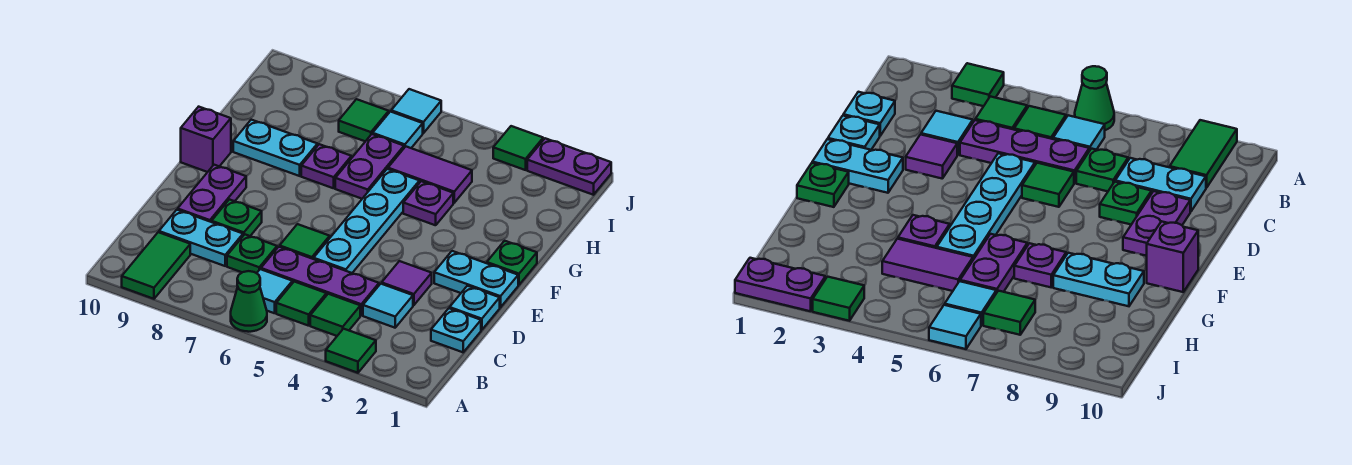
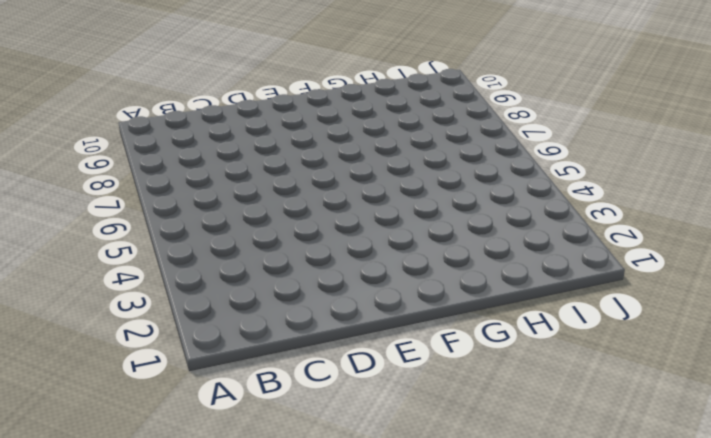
none -> green 1x1 tile [326,329,376,373]
none -> green 1x1 cone [231,271,267,332]
none -> green 1x2 tile [122,232,190,299]
none -> green 1x1 tile [310,294,360,336]

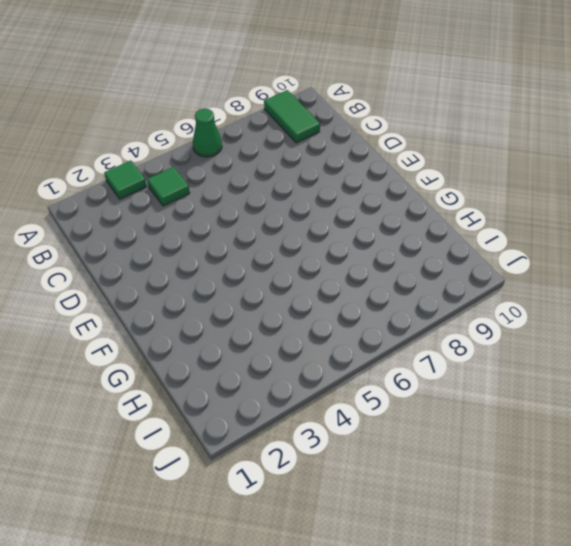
none -> green 1x1 tile [276,282,326,326]
none -> cyan 1x1 tile [257,269,292,313]
none -> cyan 1x1 plate [431,308,481,352]
none -> cyan 1x1 tile [363,284,413,328]

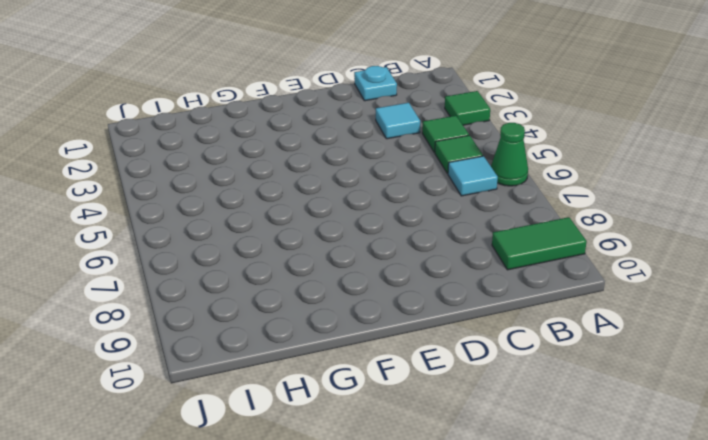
none -> purple 1x3 plate [261,247,379,315]
none -> green 1x1 plate [227,235,277,273]
none -> cyan 1x2 plate [159,210,243,266]
none -> cyan 1x1 plate [450,286,500,330]

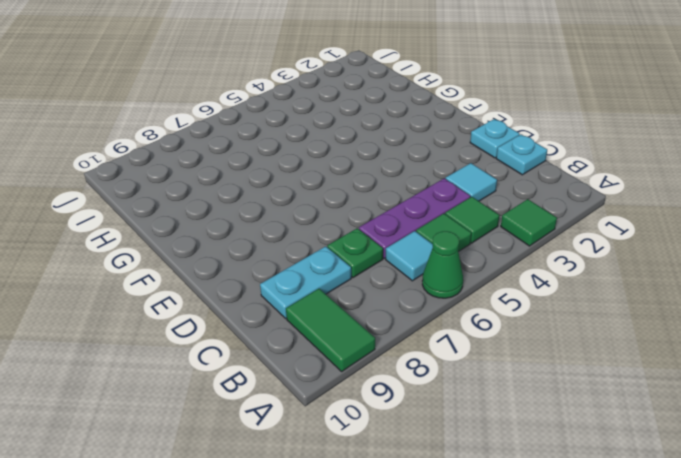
none -> purple 1x1 tile [382,261,432,305]
none -> cyan 1x4 plate [314,169,419,273]
none -> green 1x1 tile [280,224,330,259]
none -> green 1x1 plate [212,200,262,236]

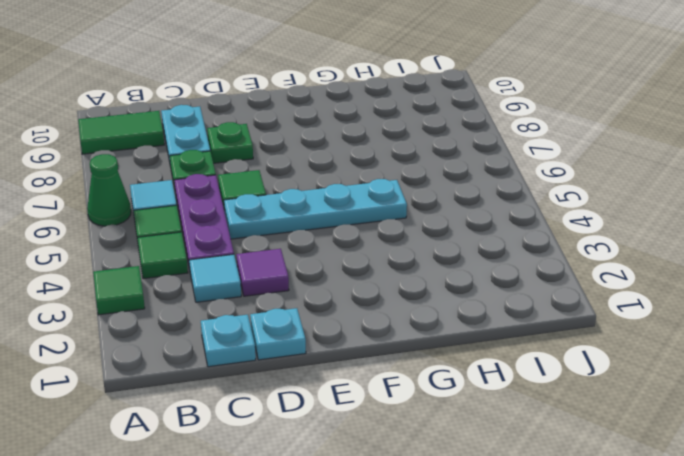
none -> purple 1x2 plate [178,165,246,222]
none -> cyan 1x2 plate [434,251,518,307]
none -> green 1x1 plate [487,241,537,285]
none -> purple 1x1 brick [181,107,231,172]

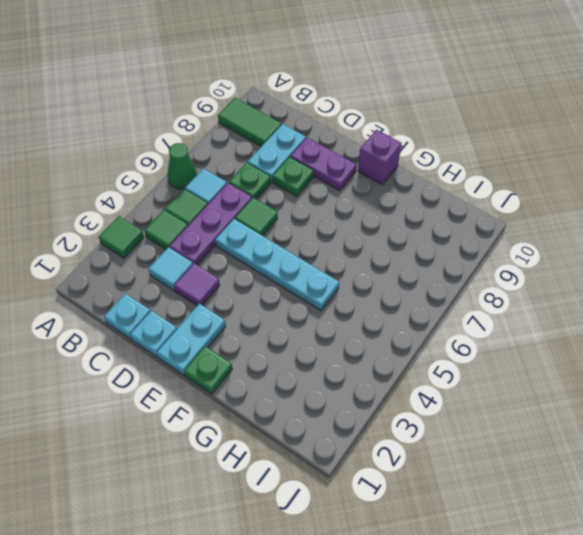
none -> purple 1x1 plate [403,181,453,225]
none -> purple 1x2 plate [335,134,404,199]
none -> purple 1x1 plate [301,144,351,188]
none -> cyan 1x2 plate [233,120,317,176]

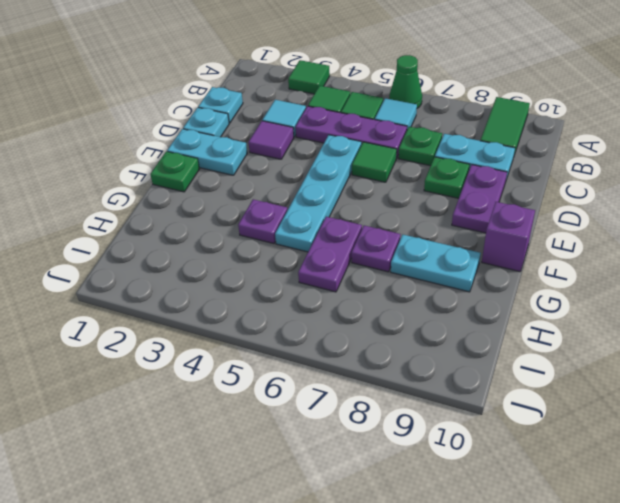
none -> purple 1x2 tile [388,147,472,203]
none -> cyan 1x1 tile [373,112,423,148]
none -> green 1x1 tile [339,99,389,141]
none -> purple 1x2 plate [527,138,611,195]

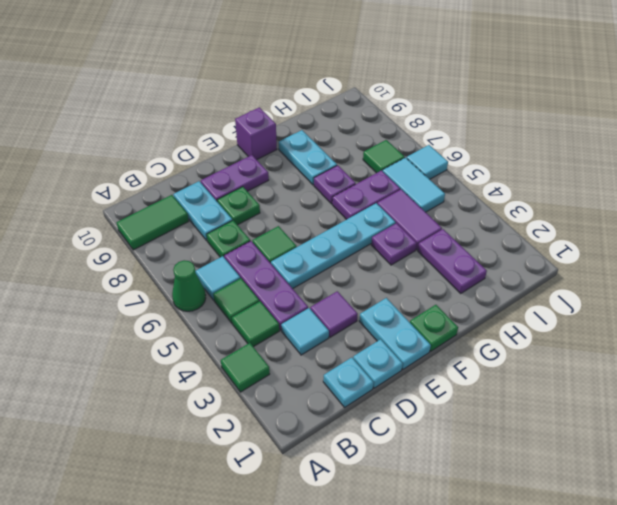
purple 1x2 plate [418,229,487,294] -> purple 1x2 plate moved to [527,138,611,195]
cyan 1x2 tile [383,158,445,212] -> cyan 1x1 tile [373,112,423,148]
none -> green 1x1 tile [493,126,543,170]

